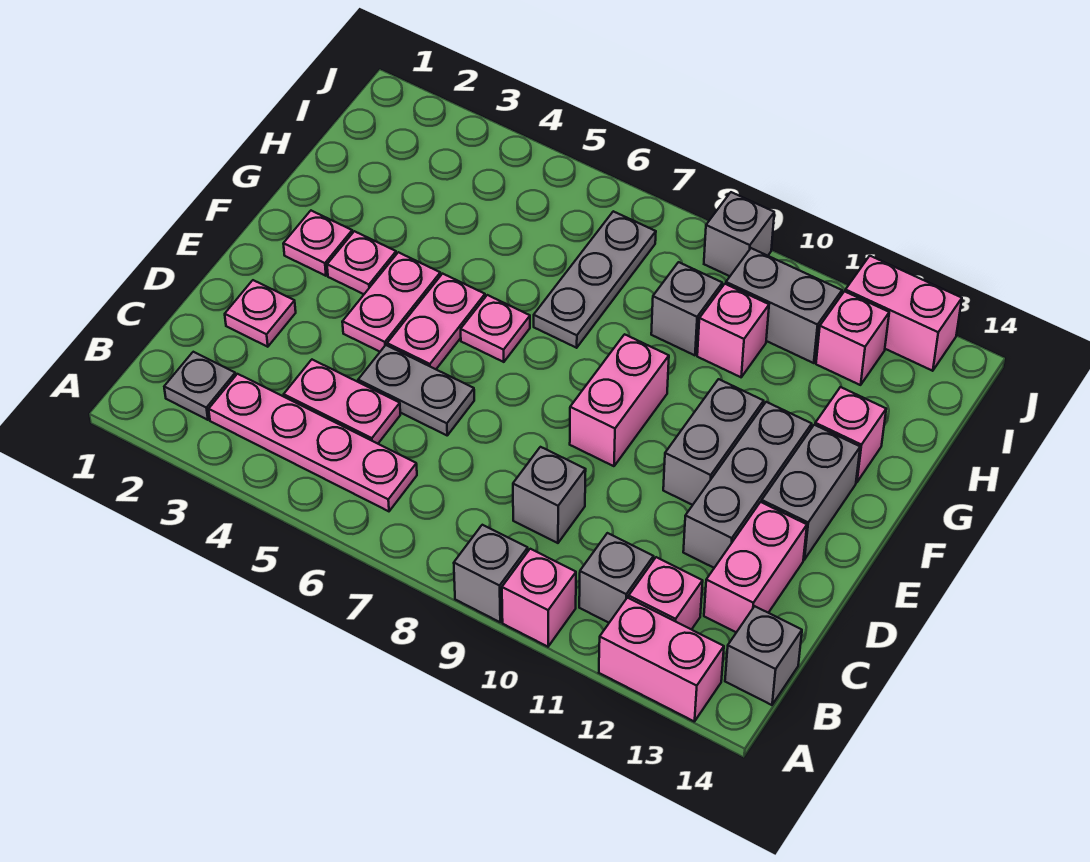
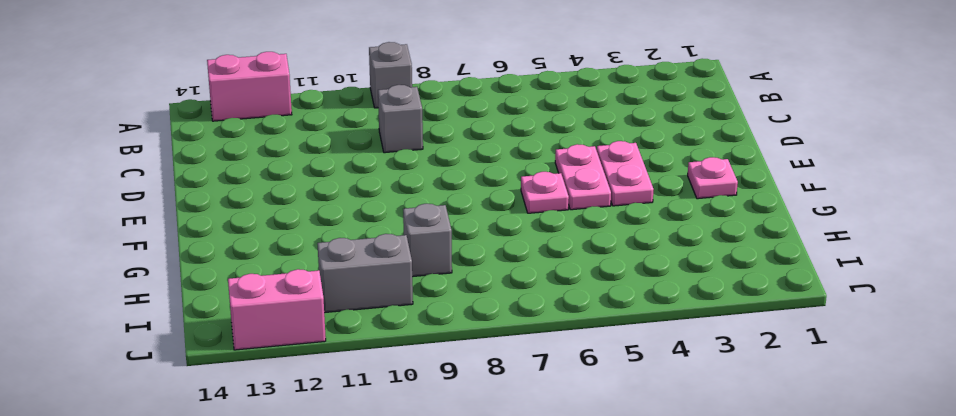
none -> pink 1x1 brick [502,549,576,647]
none -> grey 1x1 plate [164,352,236,420]
none -> pink 1x4 plate [209,374,417,511]
none -> grey 1x1 brick [579,533,654,623]

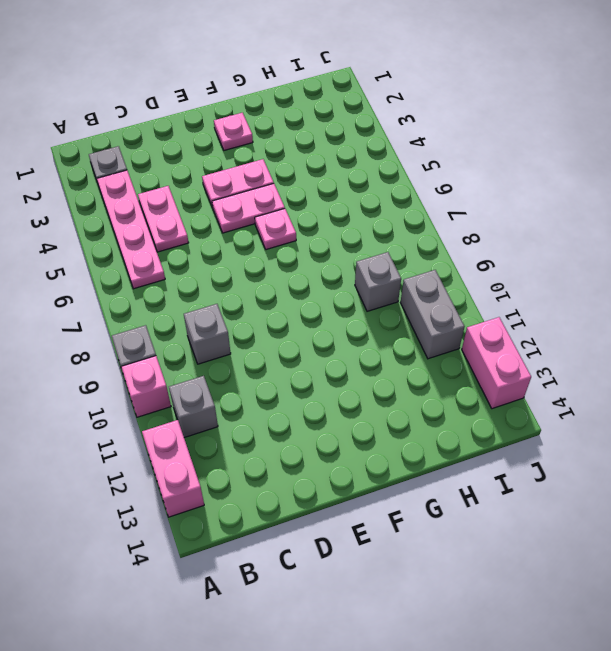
none -> pink 1x1 brick [629,557,703,630]
none -> grey 1x1 brick [725,606,802,705]
none -> pink 1x2 brick [704,502,807,632]
none -> pink 1x1 plate [225,280,296,347]

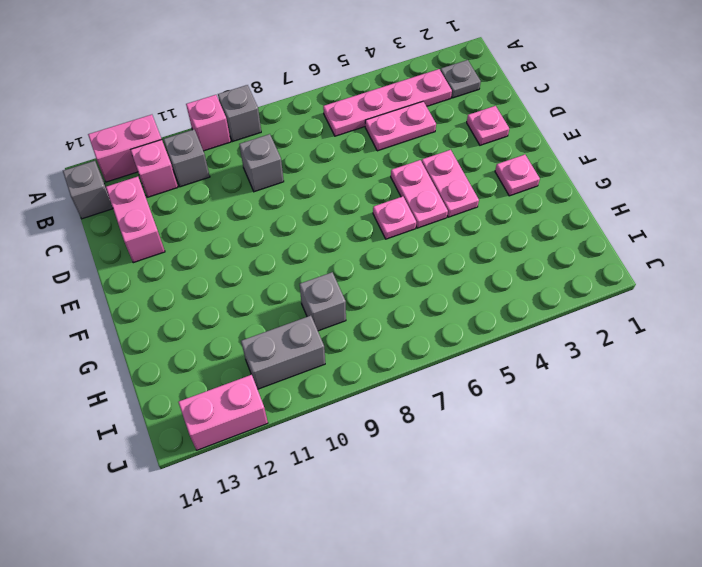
none -> grey 1x2 plate [358,345,474,435]
none -> grey 1x3 brick [683,402,812,568]
none -> pink 1x2 brick [570,334,669,466]
none -> grey 1x2 brick [663,379,764,505]

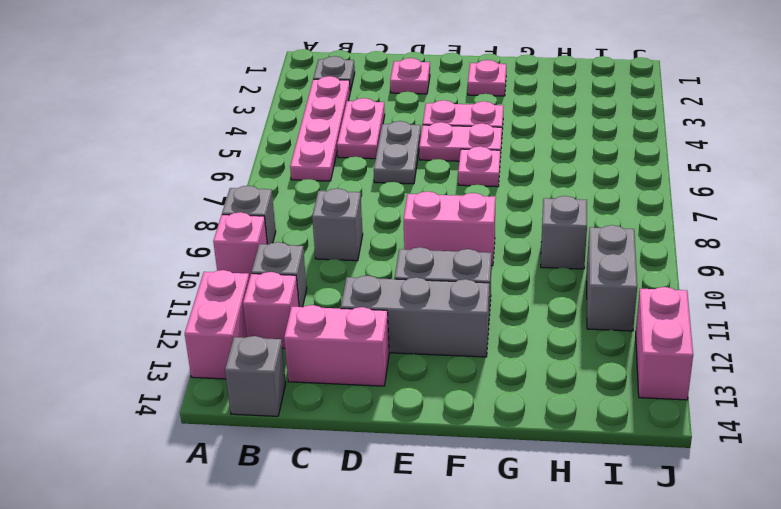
none -> grey 1x2 brick [762,425,860,560]
none -> pink 1x1 plate [327,231,396,294]
none -> grey 1x3 plate [534,211,656,348]
none -> pink 1x1 brick [815,387,886,482]

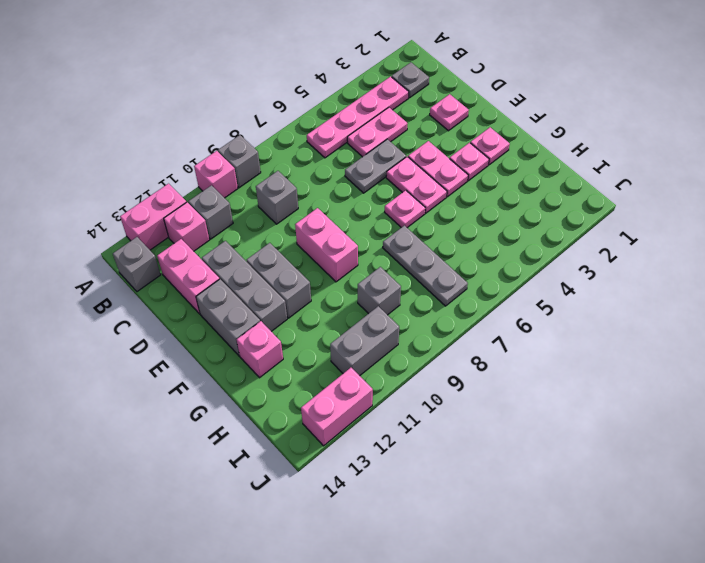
none -> pink 1x1 brick [697,284,769,377]
none -> pink 1x1 brick [816,291,889,385]
none -> grey 1x1 brick [704,192,774,276]

